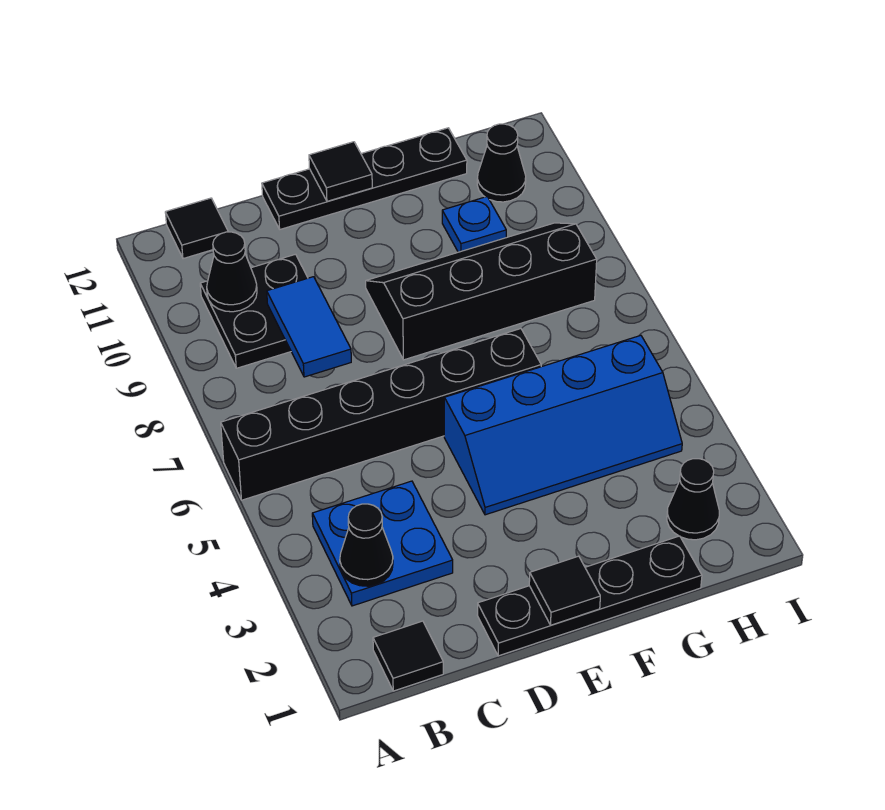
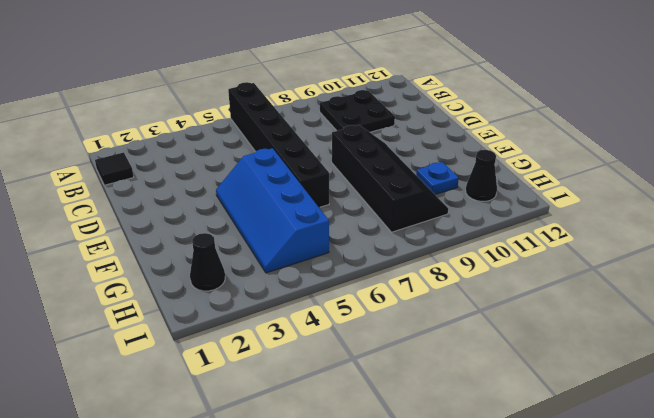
none -> blue 2x2 plate [312,481,453,606]
none -> black 1x1 tile [165,198,228,259]
none -> black 1x4 plate [477,536,702,656]

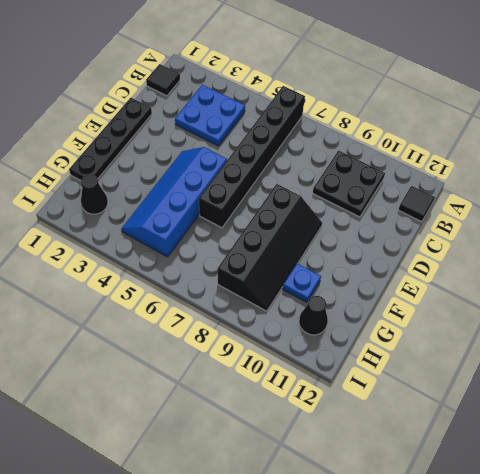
none -> black 1x4 plate [262,128,467,229]
none -> black 1x1 cone [340,504,393,586]
none -> black 1x1 cone [207,232,257,312]

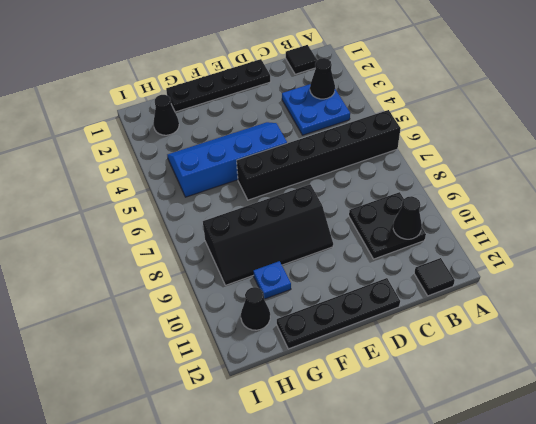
none -> blue 1x2 tile [267,277,351,377]
none -> black 1x1 tile [529,556,600,625]
none -> black 1x1 tile [309,142,372,201]

